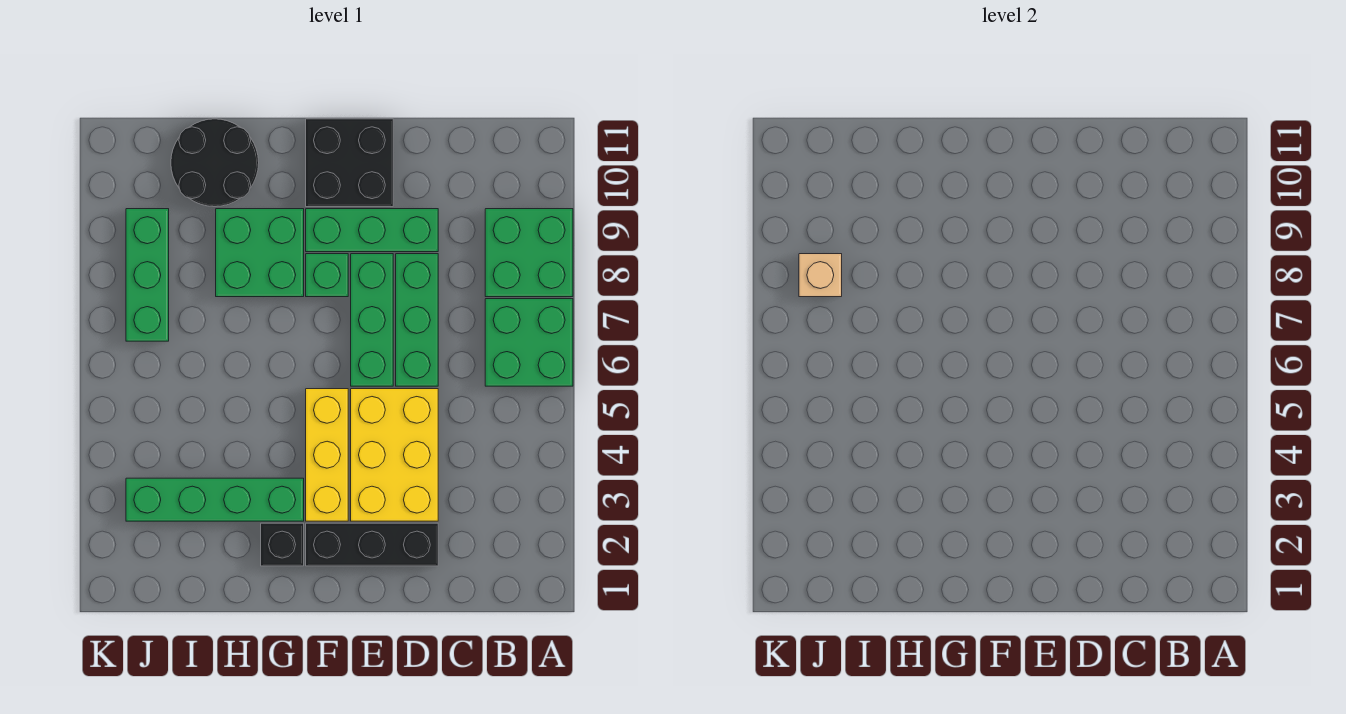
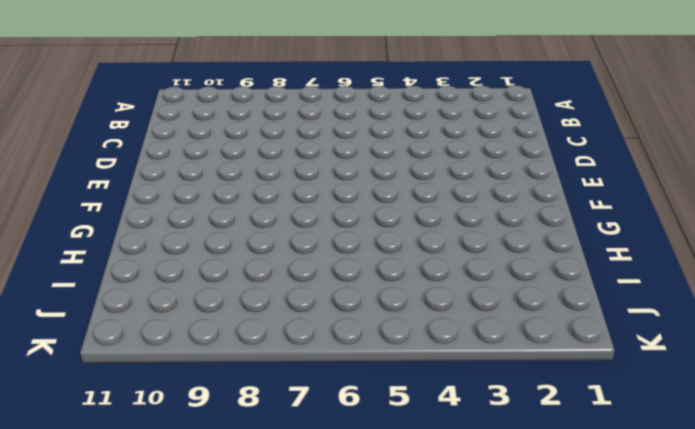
none -> green 2x2 brick [485,299,573,386]
none -> green 2x2 brick [485,209,573,297]
none -> black 1x3 brick [306,523,438,566]

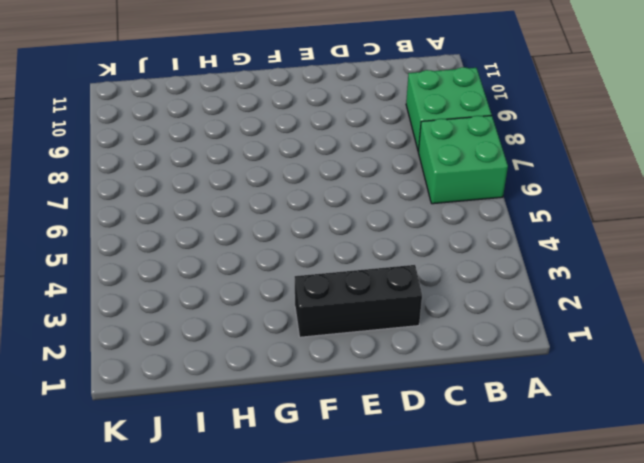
none -> yellow 2x3 brick [351,389,438,521]
none -> green 1x3 brick [396,254,438,386]
none -> green 1x3 brick [306,209,438,252]

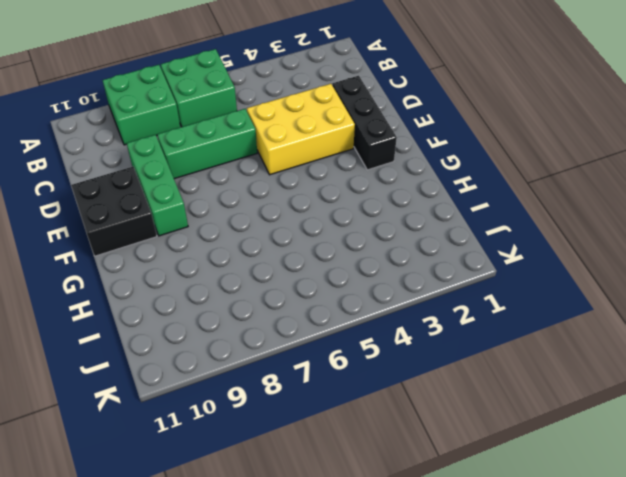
none -> green 1x3 brick [351,254,393,386]
none -> yellow 1x3 brick [306,389,348,521]
none -> green 1x1 brick [306,254,348,297]

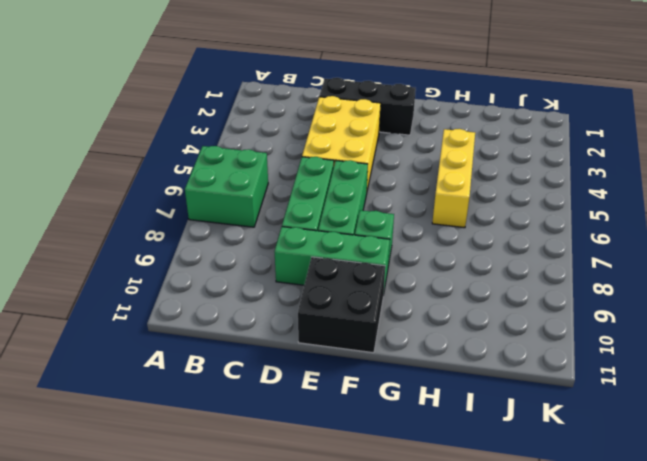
yellow 1x3 brick [432,129,475,228] -> yellow 1x3 brick moved to [306,389,348,521]
none -> green 2x2 brick [485,209,573,297]
none -> black 1x1 brick [261,523,304,566]
none -> green 1x4 brick [126,478,304,521]

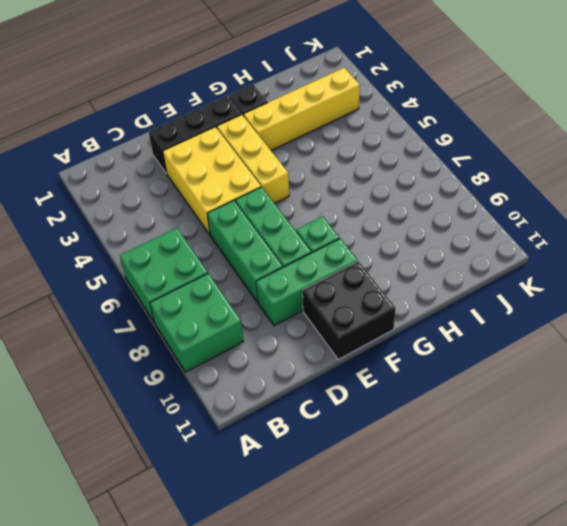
yellow 1x4 brick [243,68,360,150] -> green 1x4 brick [126,478,304,521]
none -> green 2x2 brick [216,209,304,297]
none -> black 2x2 round brick [171,119,259,207]
none -> green 1x3 brick [126,209,169,341]

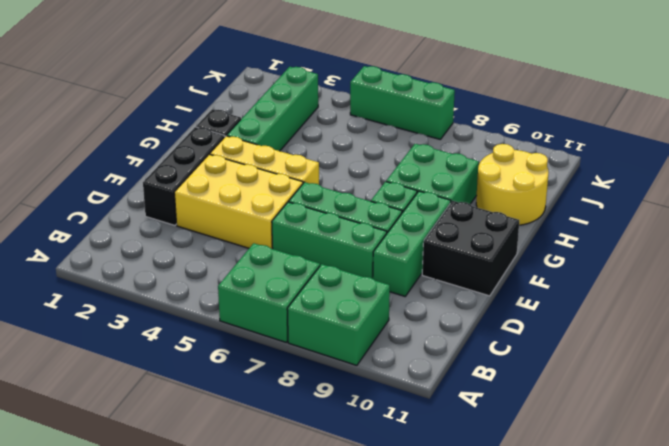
yellow 2x2 round brick [476,144,549,225] -> black 2x2 round brick [171,119,259,207]
green 1x3 brick [350,66,455,140] -> green 1x3 brick moved to [126,209,169,341]
none -> tan 1x1 brick [799,254,842,297]

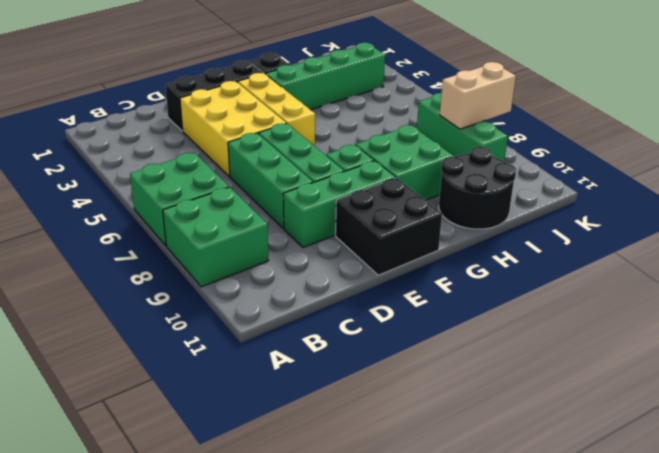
tan 1x2 brick [440,62,516,129] -> tan 1x1 brick [799,254,842,297]

